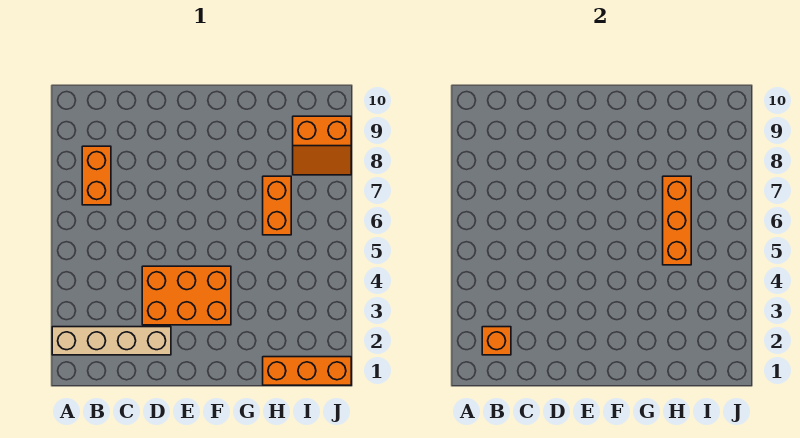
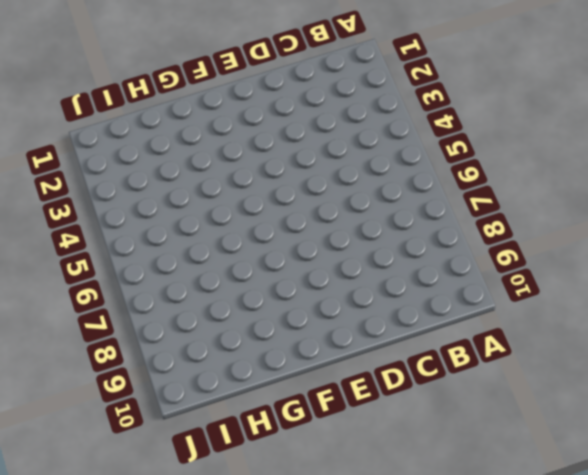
none -> tan 1x4 brick [52,327,171,355]
none -> orange 1x2 brick [82,146,111,205]

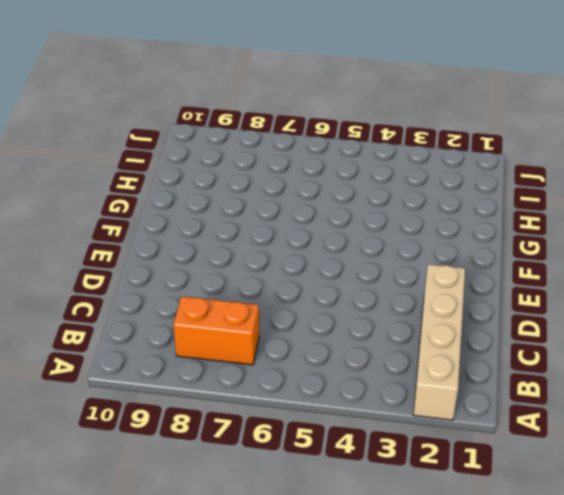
none -> orange 2x3 brick [142,266,231,325]
none -> orange 1x3 brick [263,357,351,385]

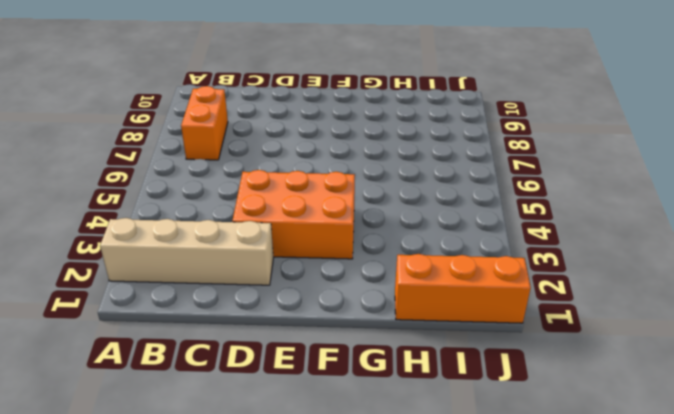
none -> orange 1x2 brick [263,176,291,235]
none -> orange 2x2 slope [293,116,351,175]

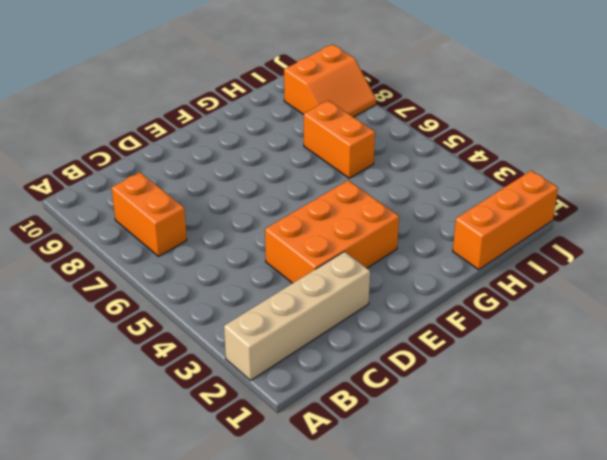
none -> orange 1x1 brick [482,327,511,355]
none -> orange 1x3 brick [663,176,691,265]

